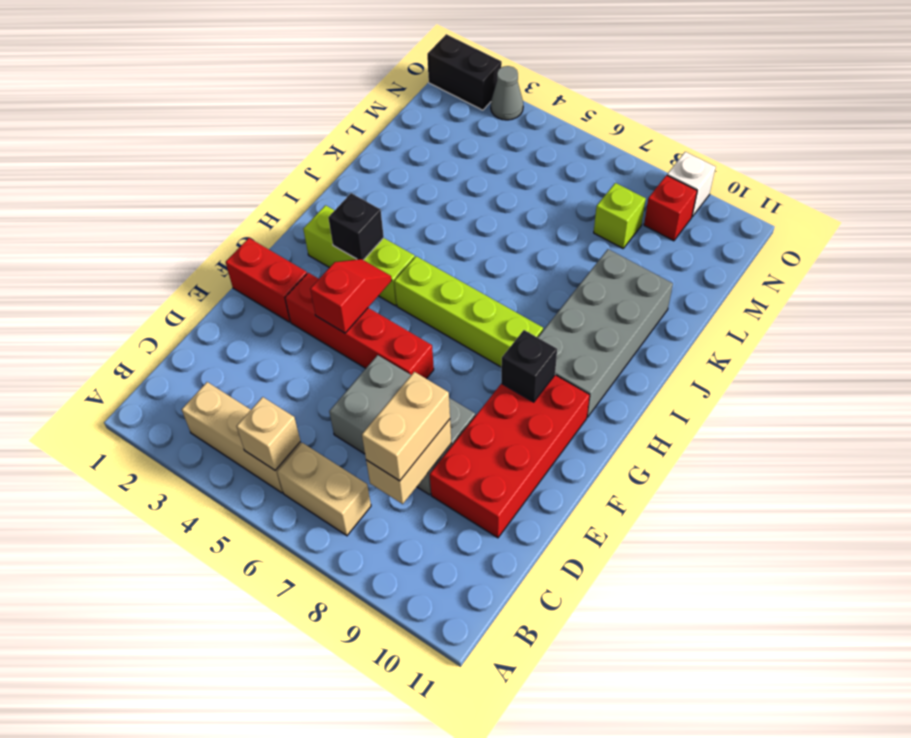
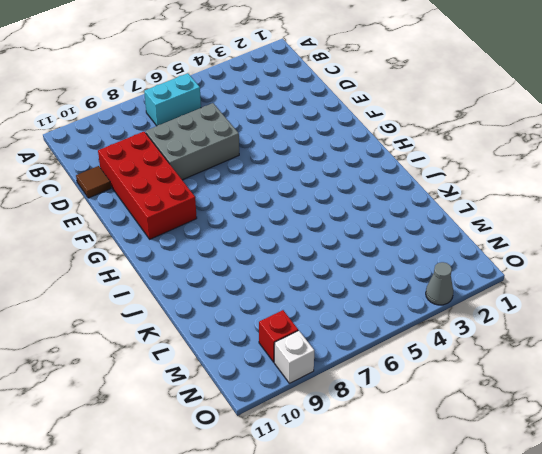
cyan 1x2 brick [144,73,201,126] -> tan 1x2 brick [277,443,371,536]
brown 1x1 tile [76,166,111,198] -> none
none -> tan 1x3 brick [182,382,301,493]
none -> red 1x2 brick [226,238,307,322]
none -> red 1x4 brick [285,273,434,379]

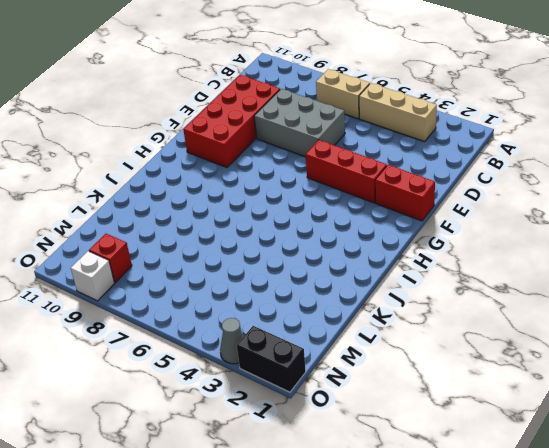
red 1x3 brick [306,140,387,203] -> red 1x4 brick [285,273,434,379]
none -> lime 1x3 brick [303,205,415,306]
none -> lime 1x4 brick [394,256,543,367]
none -> grey 2x4 brick [538,249,673,417]

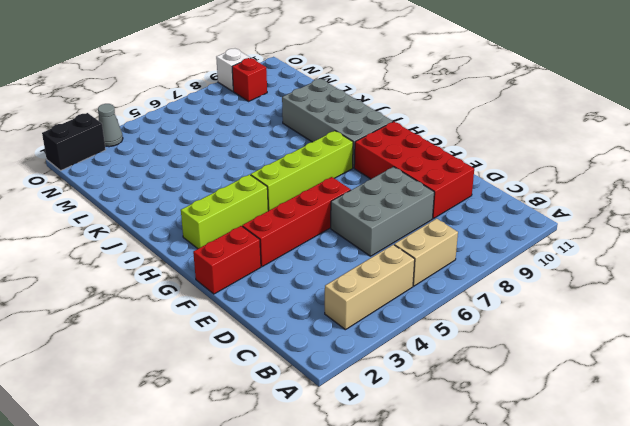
none -> lime 1x1 brick [594,183,646,248]
none -> tan 1x1 brick [237,397,300,470]
none -> tan 1x2 brick [366,419,451,504]

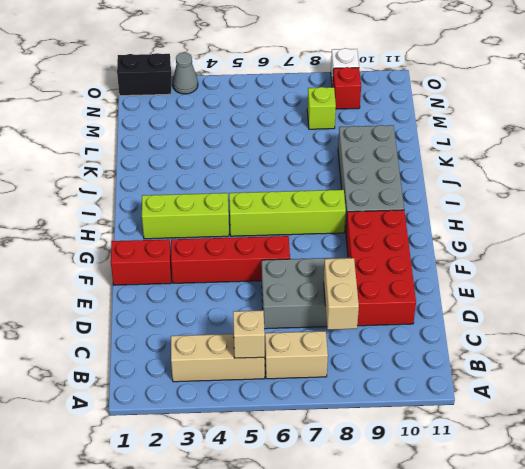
none -> red 1x2 slope [310,259,392,333]
none -> black 1x1 brick [501,330,557,402]
none -> black 1x1 brick [328,193,384,260]

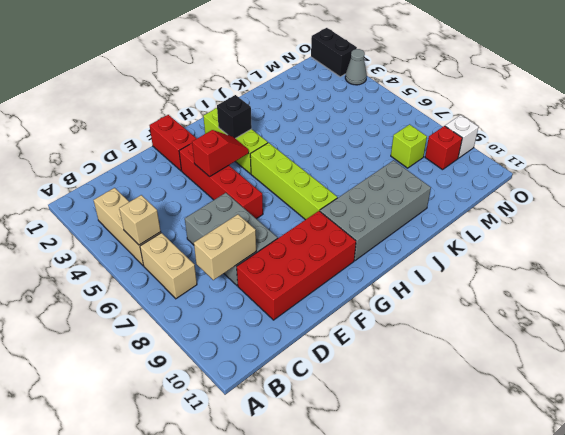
none -> black 1x1 brick [501,330,557,402]
none -> tan 1x2 brick [362,372,450,481]

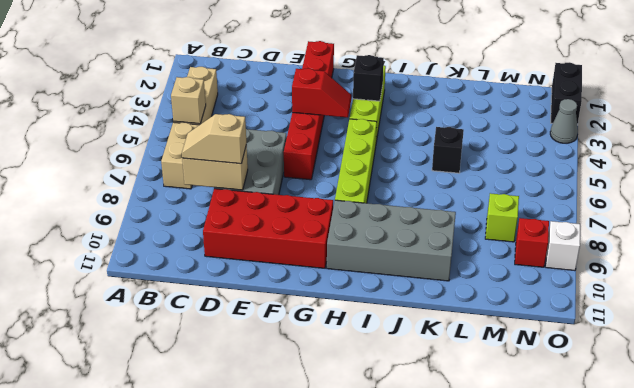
tan 1x2 slope [182,114,246,164] -> tan 1x2 brick [362,372,450,481]
black 1x1 brick [432,127,464,173] -> black 1x1 brick moved to [501,330,557,402]

